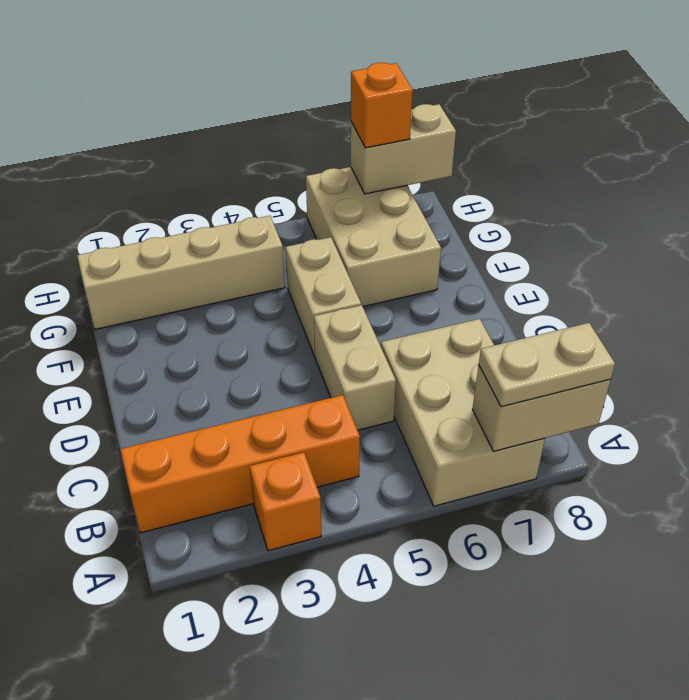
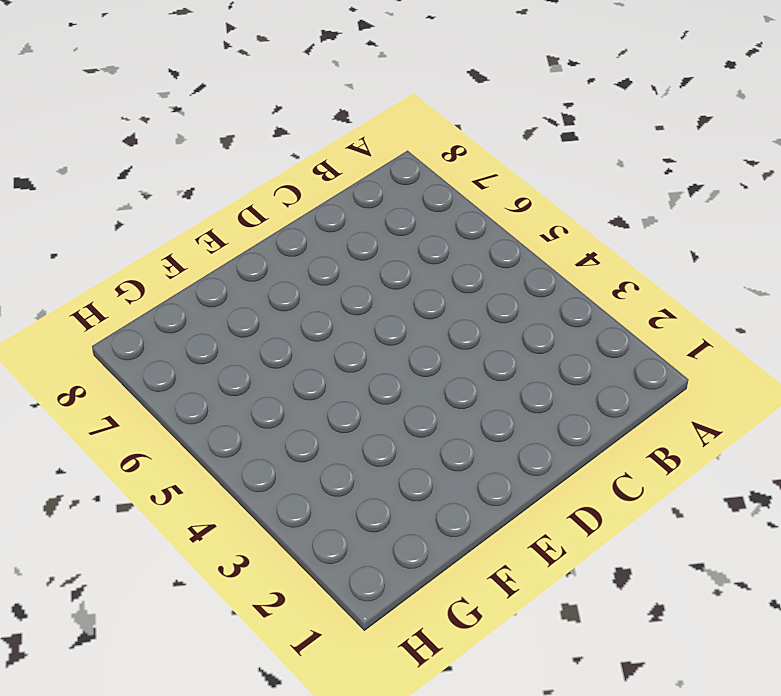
none -> orange 1x1 brick [250,452,321,551]
none -> tan 2x3 brick [381,319,545,506]

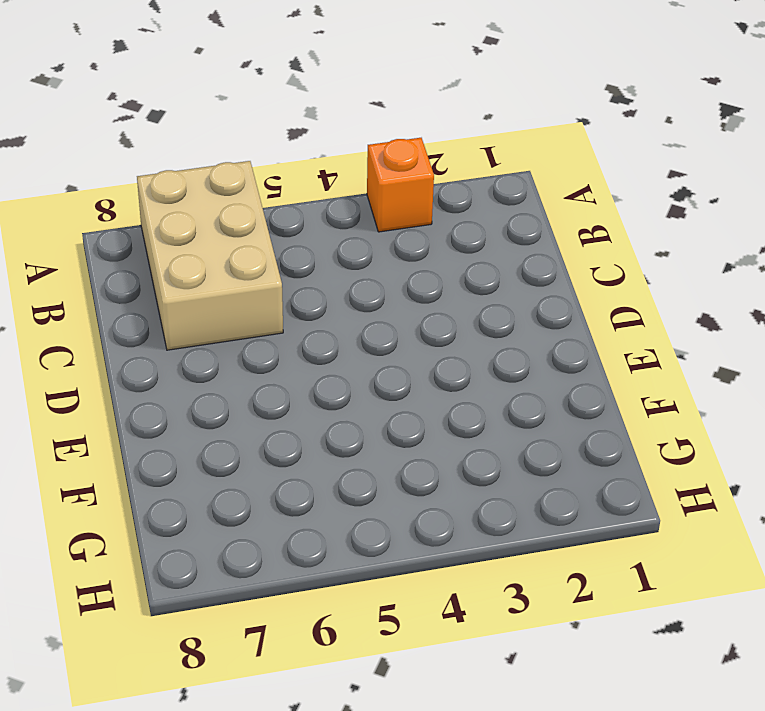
none -> orange 1x4 brick [120,395,360,533]
none -> tan 1x2 brick [314,305,396,430]

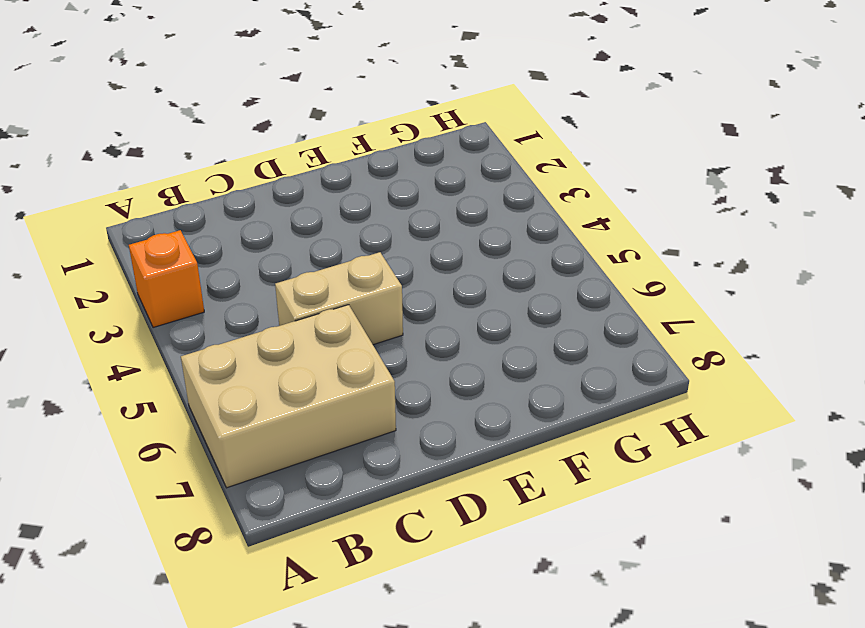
none -> orange 1x4 brick [120,395,360,533]
none -> tan 1x2 brick [286,237,361,356]

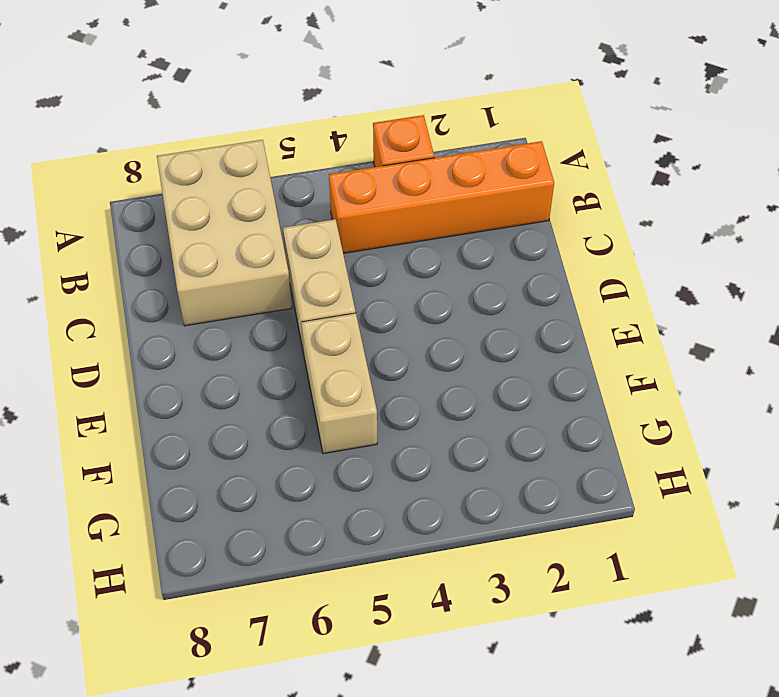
none -> tan 2x3 brick [306,167,441,306]
none -> tan 1x4 brick [77,216,285,329]

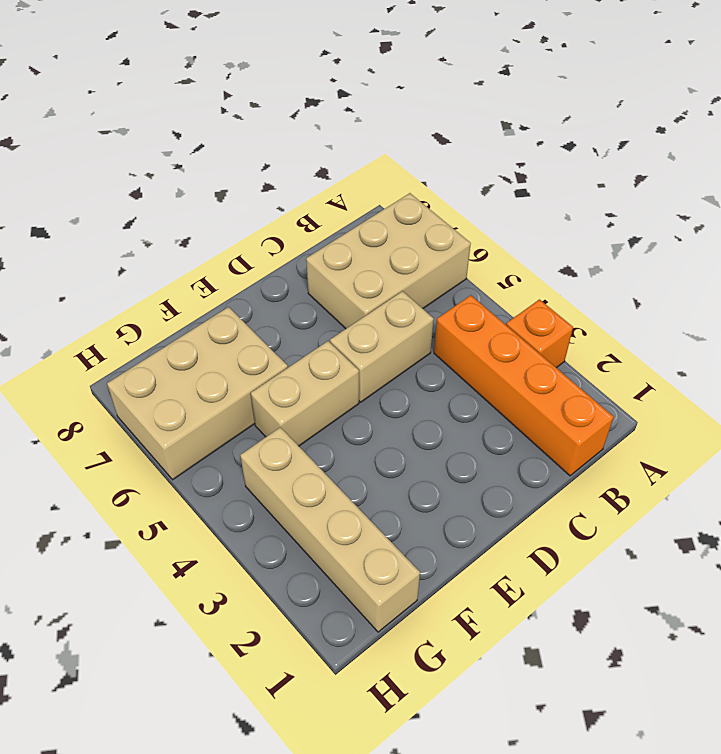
none -> tan 1x2 brick [472,365,611,451]
none -> tan 1x2 brick [351,104,456,194]

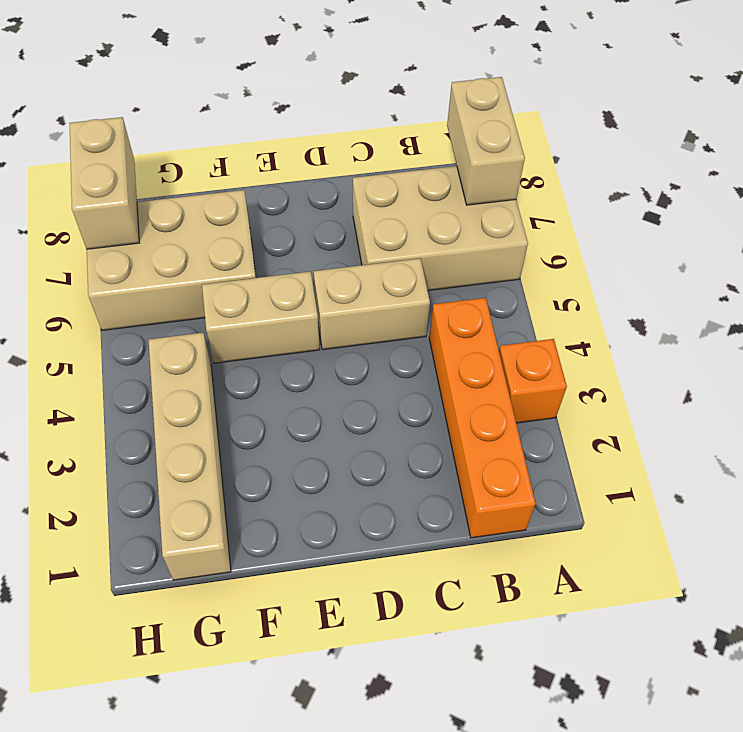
none -> tan 1x2 plate [479,323,615,407]
none -> orange 1x1 brick [351,63,413,148]

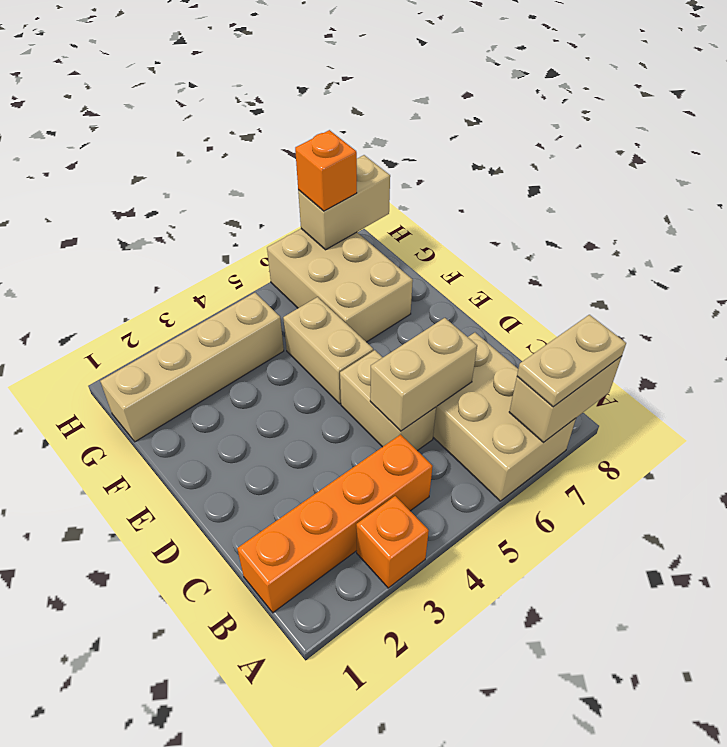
tan 1x2 brick [370,318,477,431] -> none

